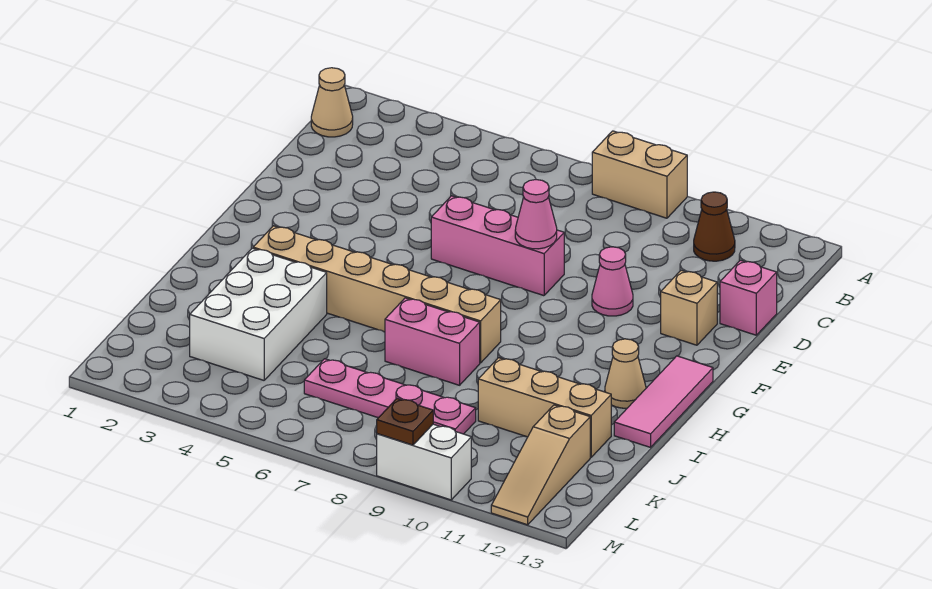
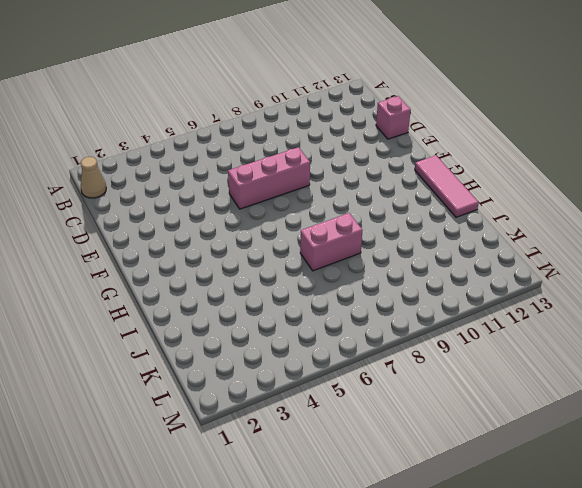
none -> tan 1x2 brick [592,131,687,218]
none -> brown 1x1 cone [694,192,735,261]
none -> pink 1x1 cone [592,247,633,316]

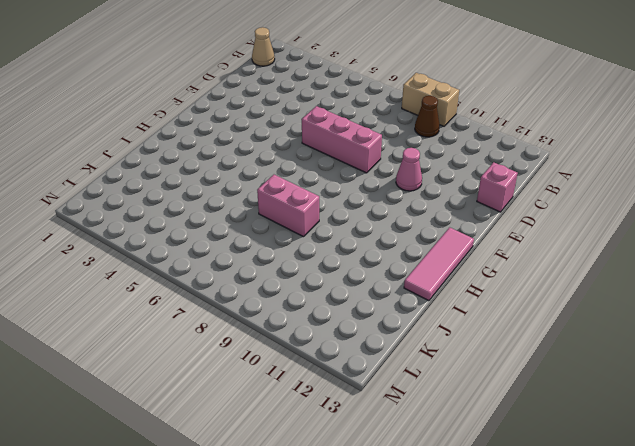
brown 1x1 cone [415,96,440,137] -> brown 1x1 cone moved to [694,192,735,261]
none -> tan 1x1 brick [661,270,717,345]
none -> tan 1x6 brick [253,226,501,363]
none -> tan 1x1 cone [605,339,646,408]

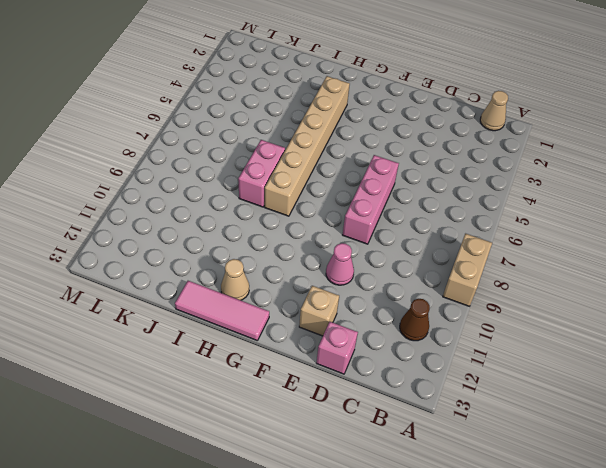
none -> white 2x3 brick [190,248,327,380]
none -> tan 1x3 brick [478,358,611,457]
none -> pink 1x4 plate [304,359,476,434]

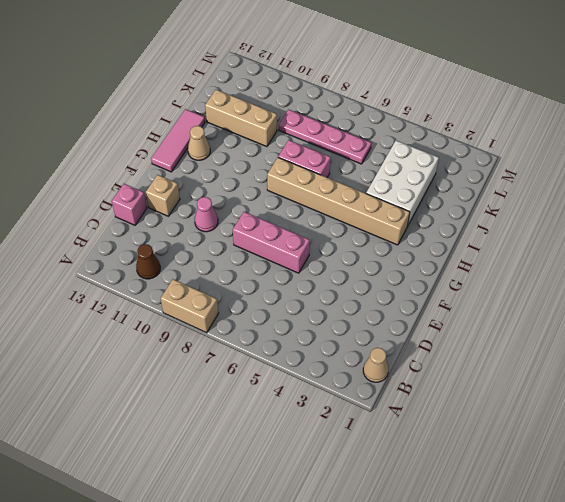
none -> tan 1x3 slope [491,405,590,525]
none -> white 1x2 brick [377,424,471,500]
none -> pink 1x1 cone [515,180,557,249]

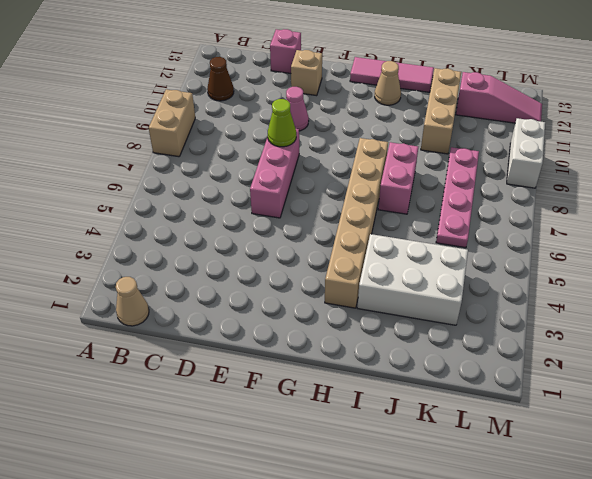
lime 1x1 cone [268,99,296,147] -> pink 1x1 cone [515,180,557,249]
pink 1x3 slope [456,72,542,123] -> tan 1x3 slope [491,405,590,525]
none -> brown 1x1 plate [377,399,433,445]

